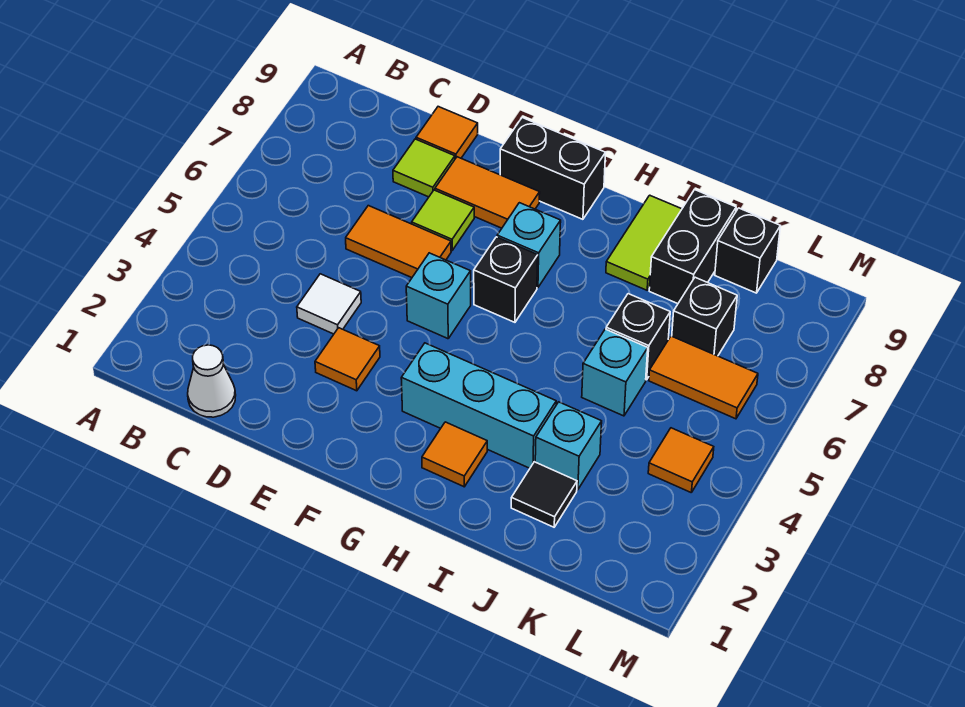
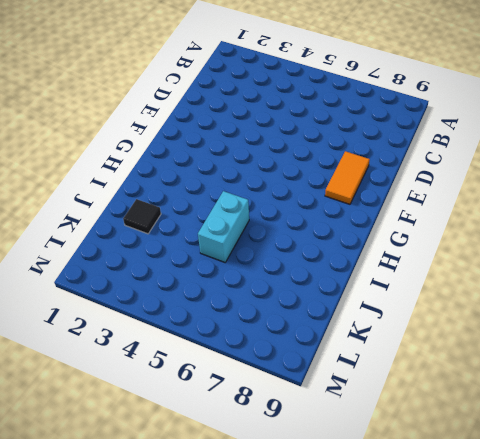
cyan 1x2 brick [198,191,249,262] -> cyan 1x1 brick [582,329,648,416]
none -> white 1x1 cone [188,345,236,417]
none -> white 1x1 tile [297,274,361,334]
none -> orange 1x2 tile [346,206,451,278]

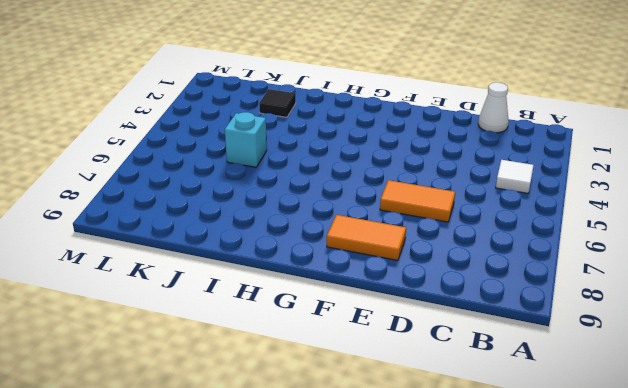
white 1x1 tile [496,160,534,193] -> white 1x1 tile moved to [297,274,361,334]
none -> lime 1x1 tile [393,139,455,197]
none -> orange 1x1 tile [416,107,478,159]
none -> orange 1x1 tile [315,328,380,391]

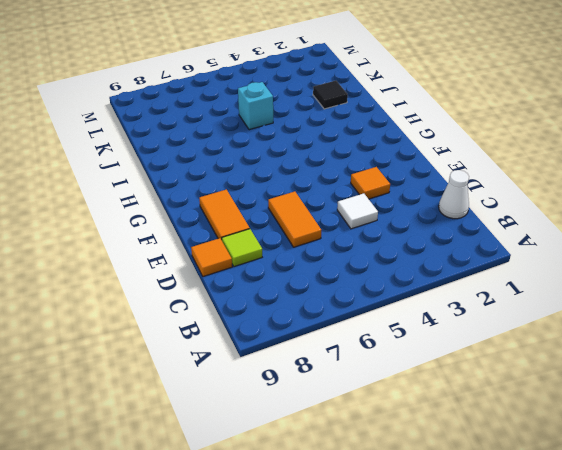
none -> lime 1x1 tile [412,190,474,250]
none -> cyan 1x1 brick [406,253,471,339]
none -> black 1x2 brick [500,118,605,219]

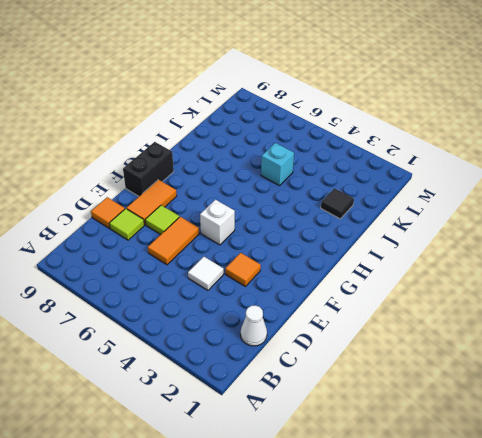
white 1x1 brick [200,200,235,245] -> cyan 1x1 brick [406,253,471,339]
none -> cyan 1x3 brick [401,343,556,468]
none -> black 1x1 brick [474,237,538,322]
none -> cyan 1x1 brick [497,203,561,288]

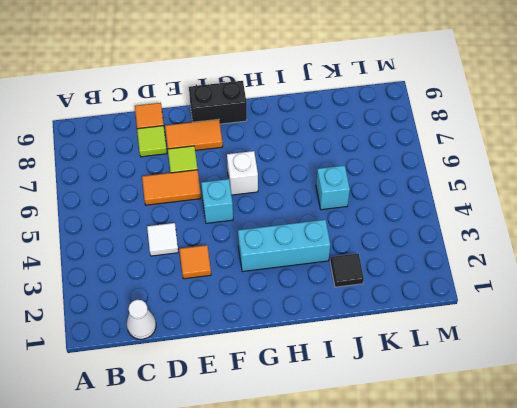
white 1x1 brick [227,151,258,195] -> black 1x1 brick [474,237,538,322]
none -> cyan 1x1 brick [497,203,561,288]
none -> orange 1x1 tile [422,422,487,487]
none -> lime 1x2 tile [606,195,682,290]

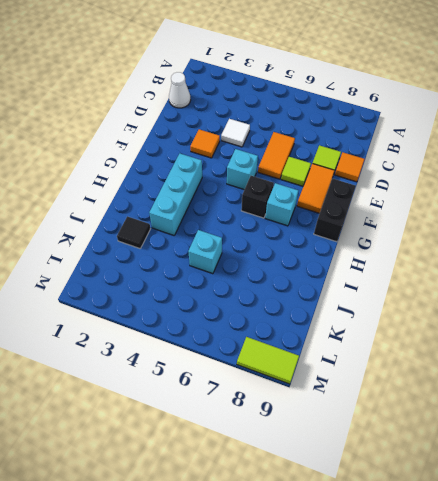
lime 1x2 tile [237,337,299,384] -> lime 1x2 tile moved to [606,195,682,290]
none -> orange 1x1 tile [422,422,487,487]
none -> cyan 1x1 brick [535,402,602,490]
none -> black 1x1 brick [606,294,670,380]

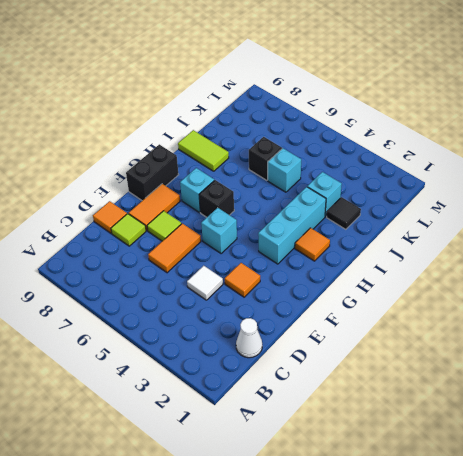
none -> black 1x2 brick [649,190,736,304]
none -> orange 1x2 tile [649,336,758,419]
none -> black 1x1 brick [672,277,737,356]

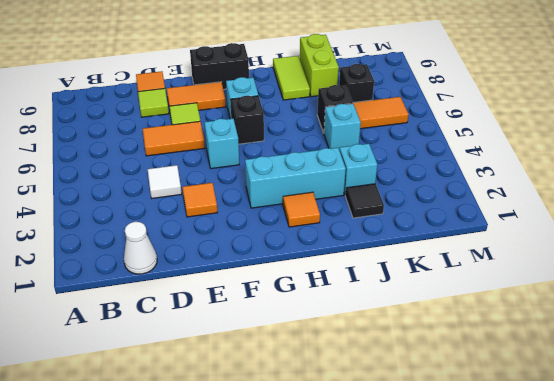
lime 1x2 brick [300,34,339,97] -> black 1x2 brick [649,190,736,304]
none -> black 1x1 brick [715,208,780,293]
none -> orange 1x1 tile [648,428,714,493]

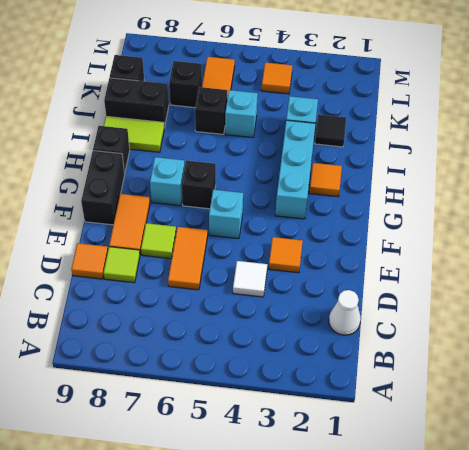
black 1x1 brick [93,126,130,174] -> none

